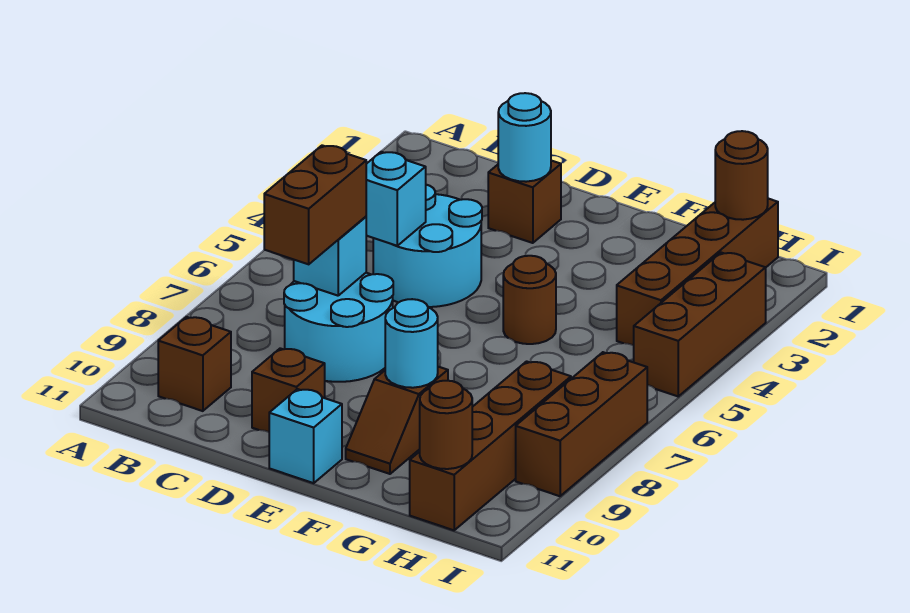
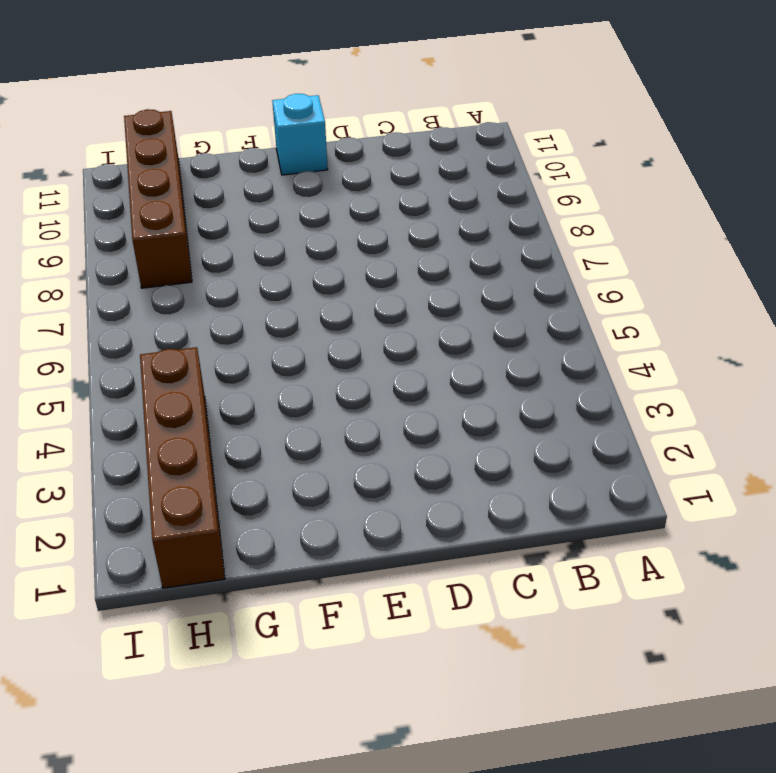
none -> brown 1x1 brick [158,317,231,411]
none -> cyan 2x2 round brick [373,185,482,307]
none -> cyan 2x2 round brick [284,273,393,382]

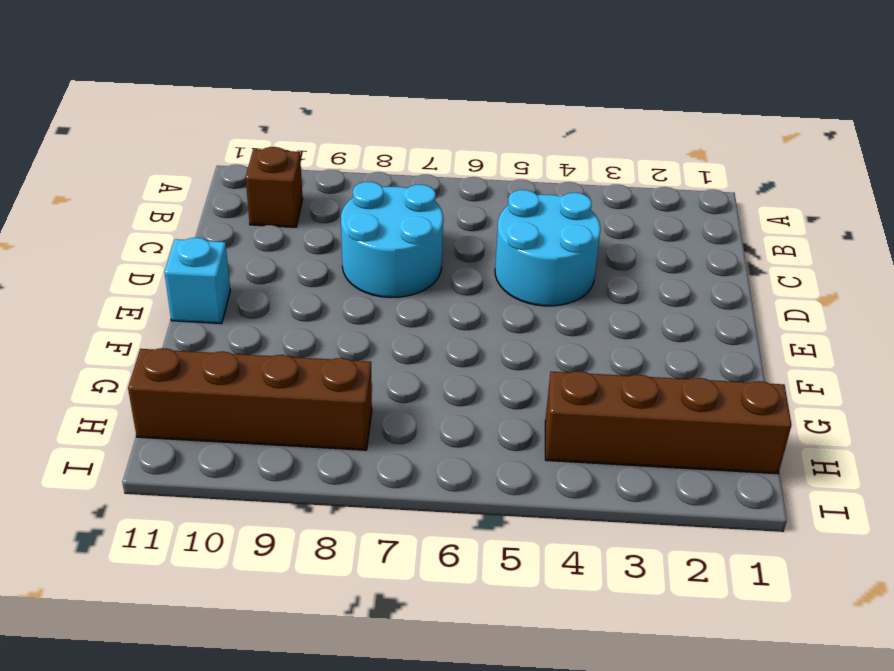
none -> brown 1x1 brick [488,161,561,243]
none -> brown 1x1 brick [252,348,325,432]
none -> brown 1x1 round brick [503,256,556,344]

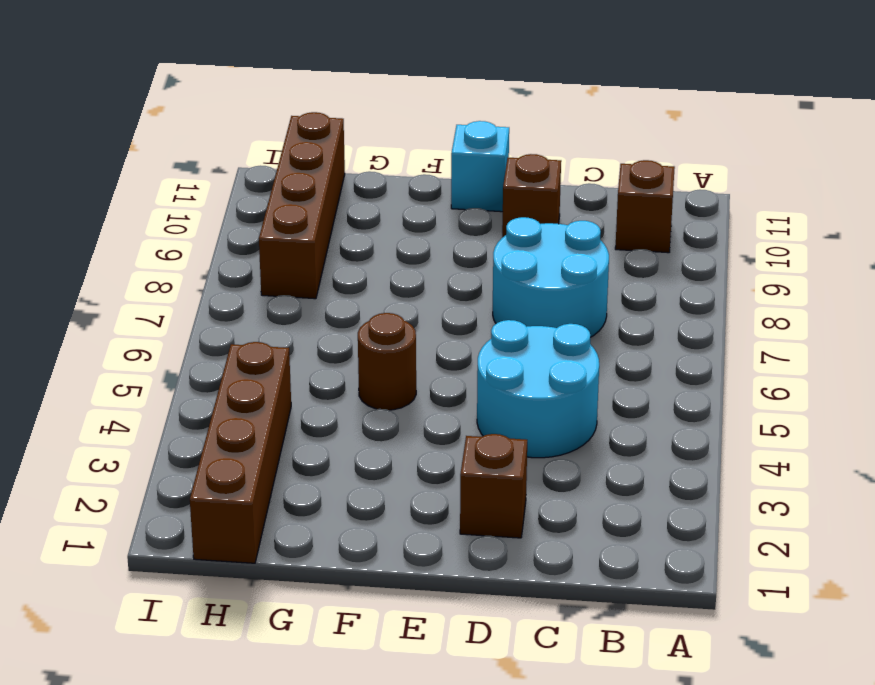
none -> brown 1x2 slope [346,367,448,474]
none -> brown 1x3 brick [634,253,766,396]
none -> brown 1x3 brick [516,352,647,496]

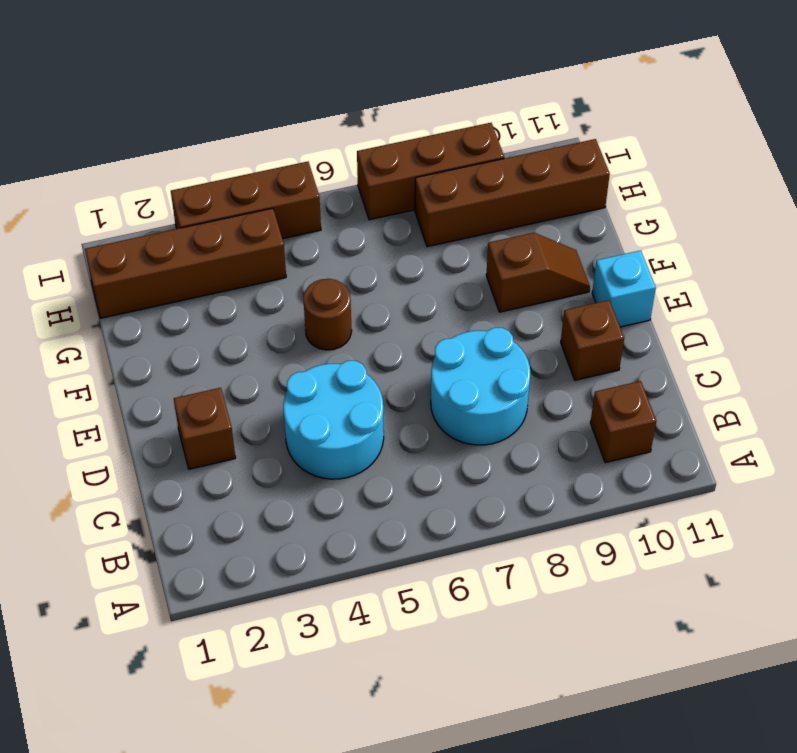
none -> cyan 1x1 brick [366,152,426,246]
none -> cyan 1x1 brick [294,217,366,296]
none -> cyan 1x1 round brick [498,93,551,182]

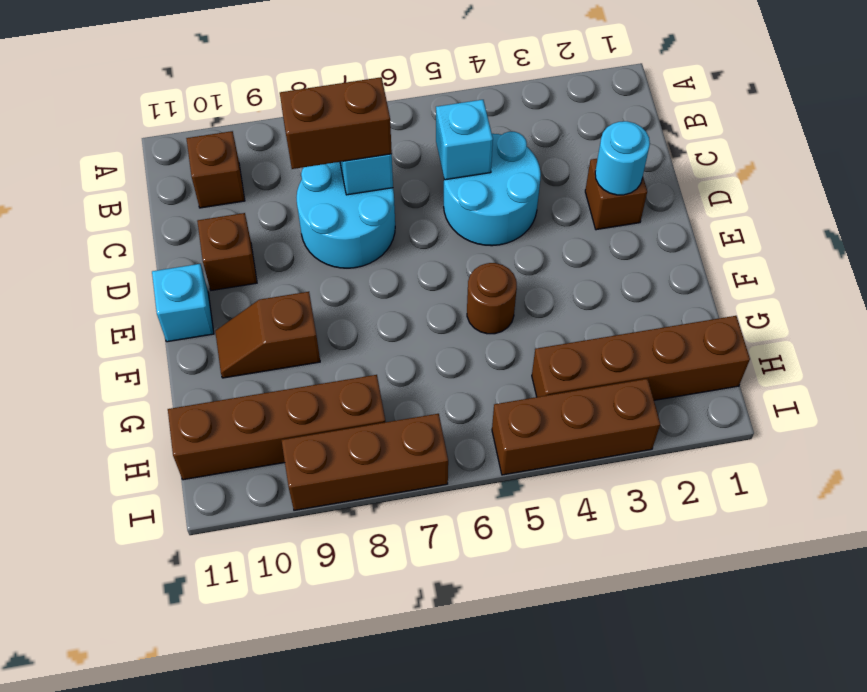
none -> cyan 1x1 round brick [385,299,438,388]
none -> brown 1x1 round brick [715,131,768,220]
none -> brown 1x1 round brick [420,381,472,469]

